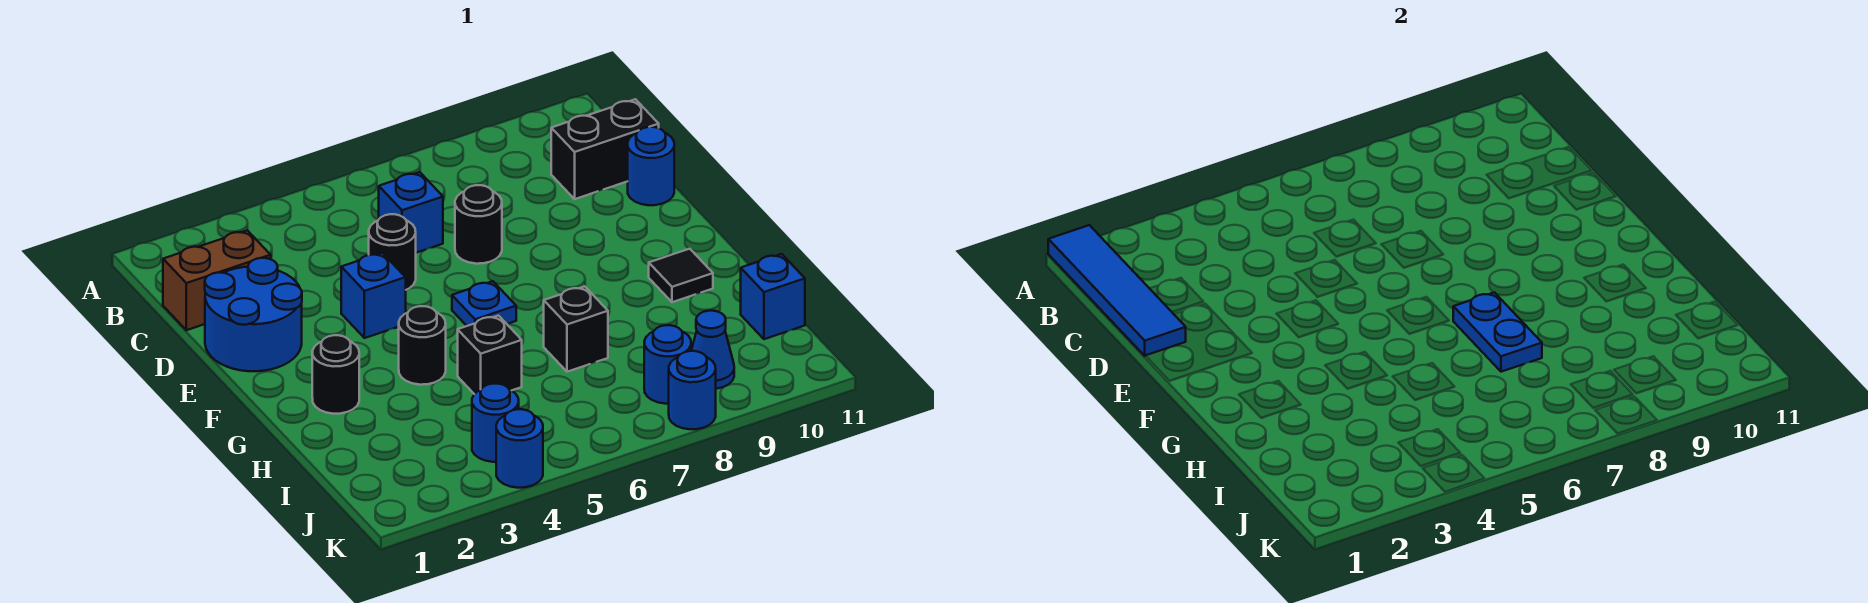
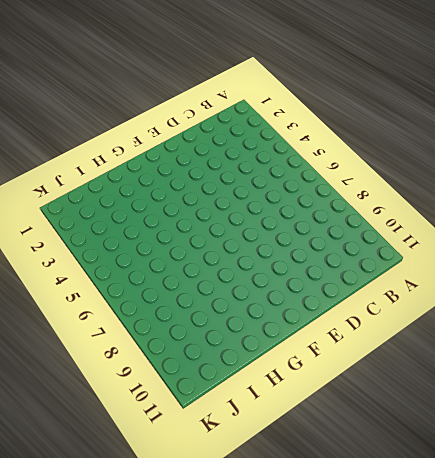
none -> brown 1x2 brick [163,230,271,330]
none -> blue 1x1 brick [379,172,443,253]
none -> black 1x2 brick [551,99,659,199]

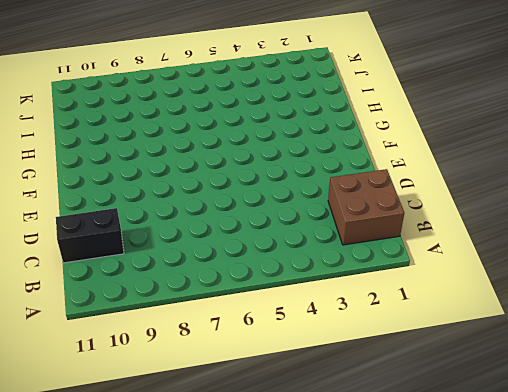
brown 2x2 brick [328,169,404,245] -> brown 1x2 brick [163,230,271,330]
none -> blue 1x1 brick [379,172,443,253]
none -> blue 2x2 round brick [205,258,302,371]
none -> black 1x1 round brick [369,214,416,290]

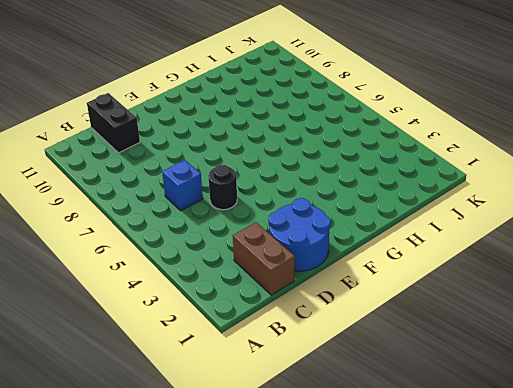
none -> black 1x1 round brick [455,185,502,264]
none -> blue 1x1 round brick [628,127,674,205]
none -> blue 1x1 brick [341,253,406,338]

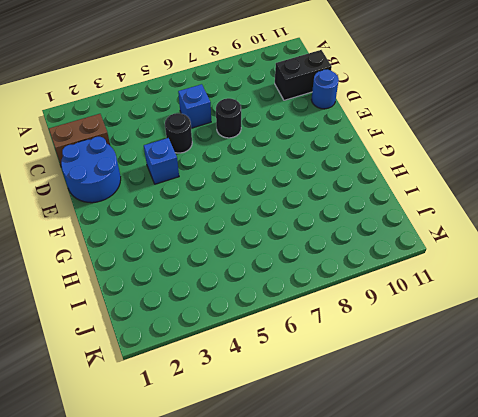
none -> blue 1x1 plate [452,281,516,326]
none -> black 1x1 round brick [312,335,359,414]
none -> black 1x1 round brick [399,306,446,385]

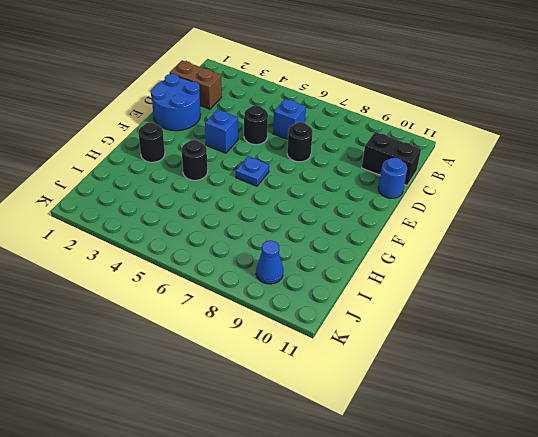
none -> black 1x1 tile [649,249,713,302]
none -> black 1x1 brick [458,316,522,394]
none -> black 1x1 brick [544,286,608,372]

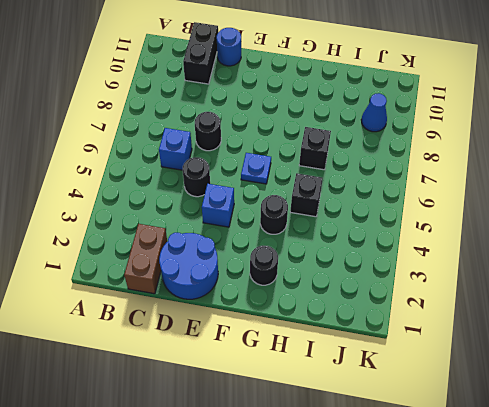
none -> black 1x1 tile [649,249,713,302]
none -> blue 1x1 brick [741,254,805,339]
none -> blue 1x1 round brick [472,384,519,462]

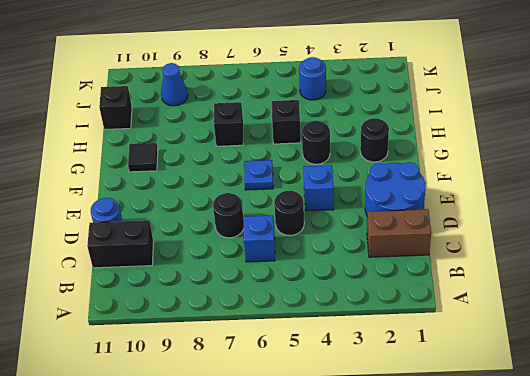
black 1x1 brick [99,86,132,130] -> blue 1x1 brick [741,254,805,339]
none -> blue 1x1 round brick [644,325,691,404]
none -> blue 1x1 round brick [496,409,543,488]
none -> blue 1x1 round brick [669,351,716,429]

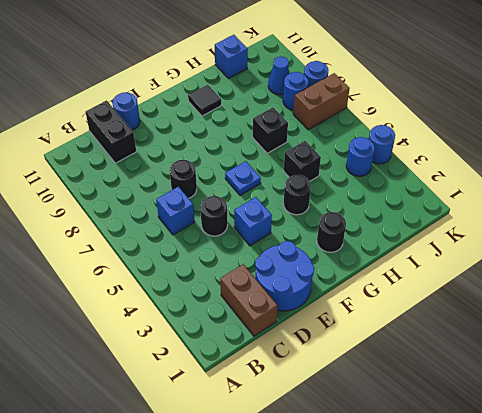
brown 1x2 brick [293,73,350,130] -> none
none -> blue 1x4 tile [1048,225,1186,356]
none -> blue 1x2 plate [1453,292,1542,372]

